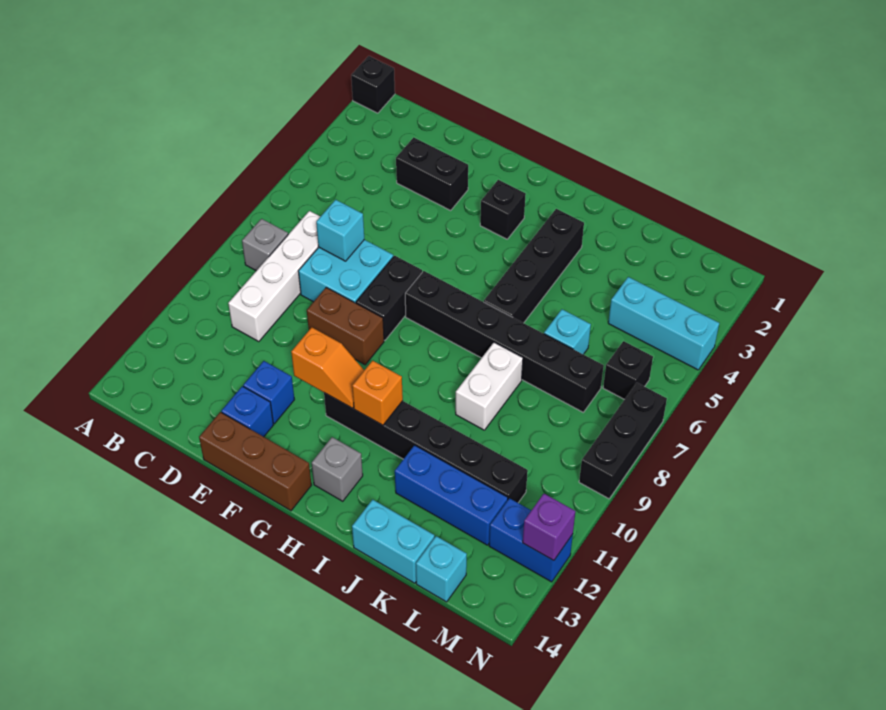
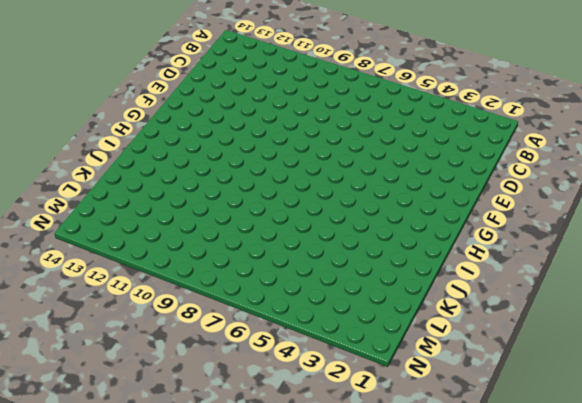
none -> black 1x1 brick [351,56,395,113]
none -> grey 1x1 brick [242,219,288,271]
none -> white 1x4 brick [228,211,320,342]

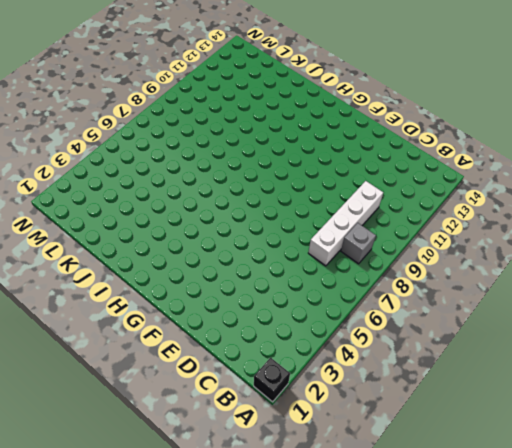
none -> black 1x2 brick [396,137,468,210]
none -> cyan 2x2 brick [298,240,393,303]
none -> brown 1x2 brick [307,287,384,365]

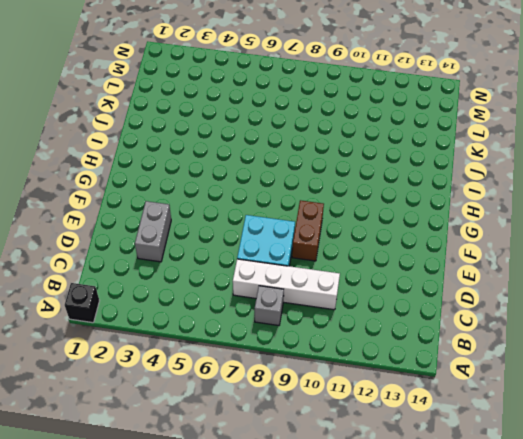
grey 1x2 brick [135,201,171,262] -> black 1x2 brick [396,137,468,210]
none -> blue 1x1 brick [243,361,294,424]
none -> blue 1x1 brick [221,386,273,437]
none -> brown 1x3 brick [199,412,311,511]

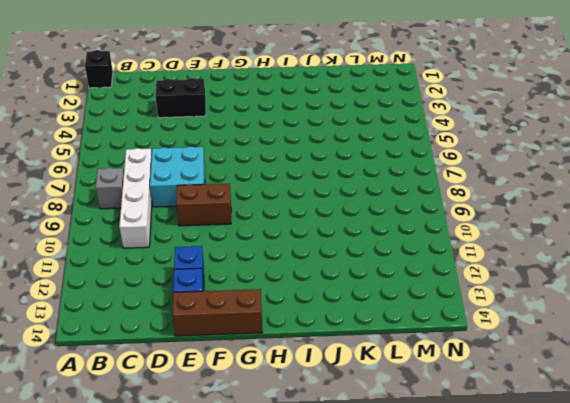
none -> black 1x2 brick [356,256,422,340]
none -> black 1x1 brick [480,180,526,239]
none -> black 1x6 brick [405,271,604,412]

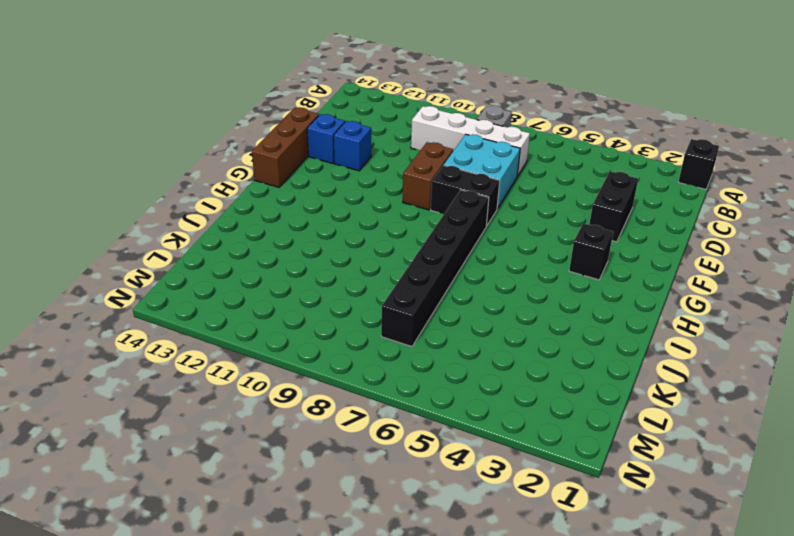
none -> black 1x6 brick [324,393,528,503]
none -> grey 1x1 brick [312,437,363,501]
none -> black 1x4 brick [484,209,584,323]

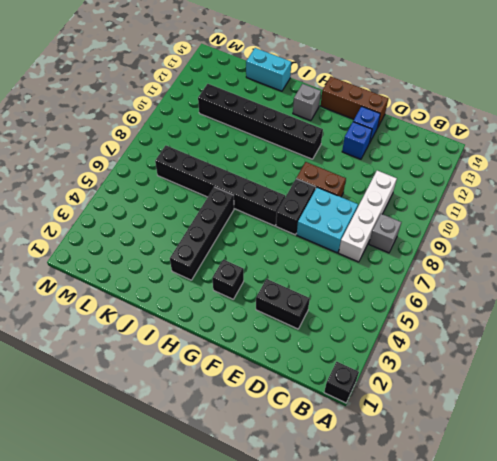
none -> white 1x2 brick [456,342,523,430]
none -> blue 1x3 brick [395,445,508,545]
none -> cyan 1x1 brick [544,309,591,354]

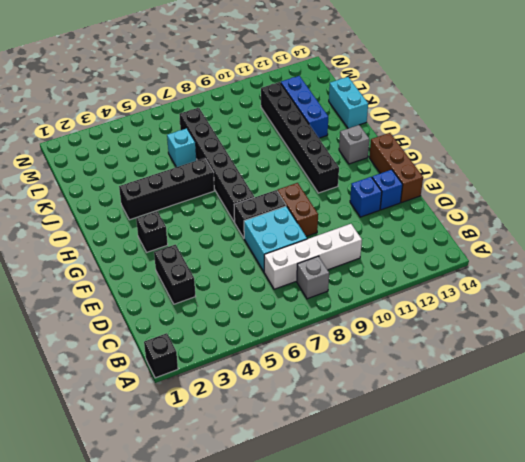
none -> white 1x2 brick [456,342,523,430]
none -> cyan 1x3 brick [608,277,719,370]
none -> cyan 1x1 brick [416,536,467,602]

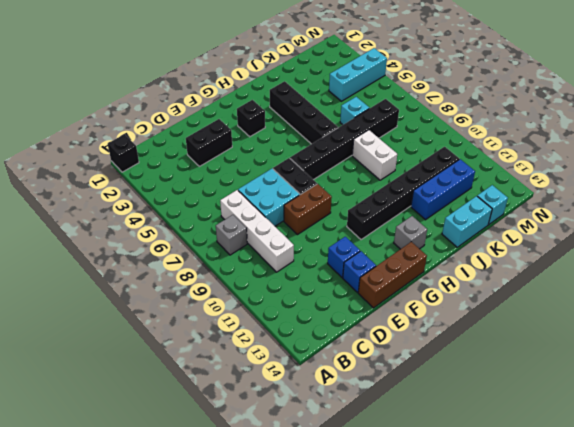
none -> black 1x1 brick [603,341,653,400]
none -> blue 1x2 brick [489,498,573,582]
none -> black 1x3 brick [579,383,667,499]

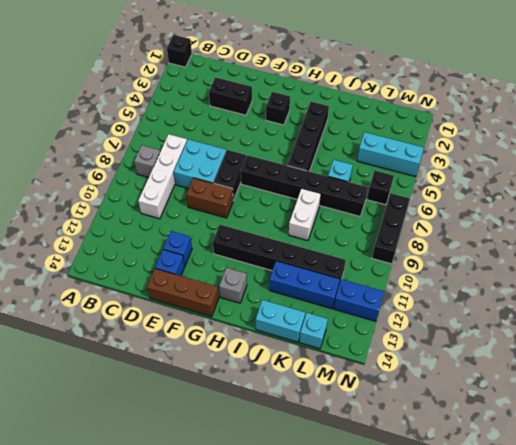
none -> cyan 1x1 brick [316,200,364,261]
none -> orange 1x2 slope [291,327,364,408]
none -> orange 1x1 brick [352,361,403,425]

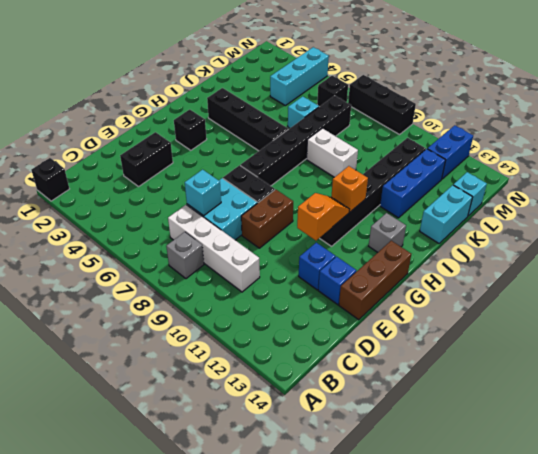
none -> purple 1x1 brick [523,494,575,561]

